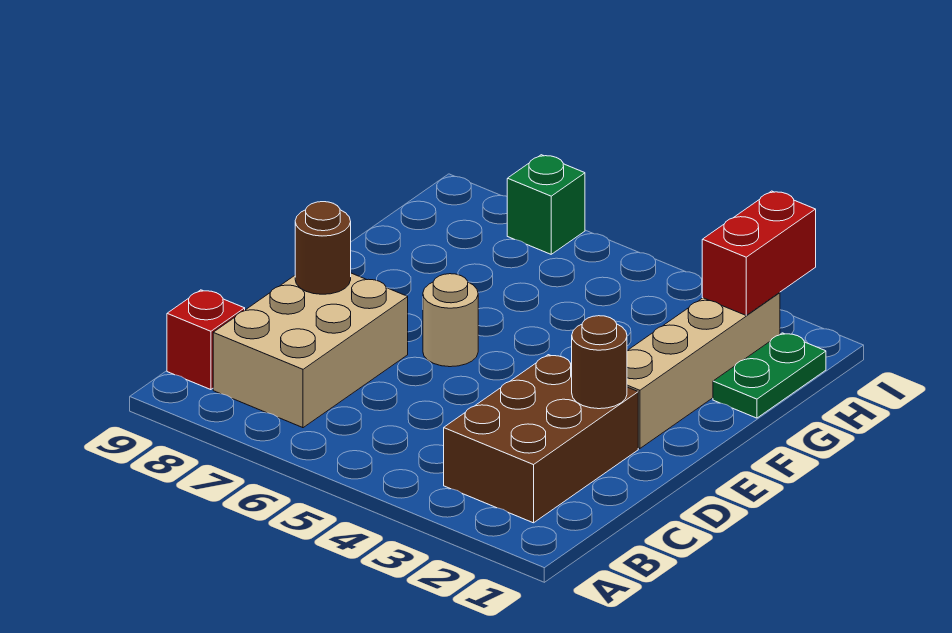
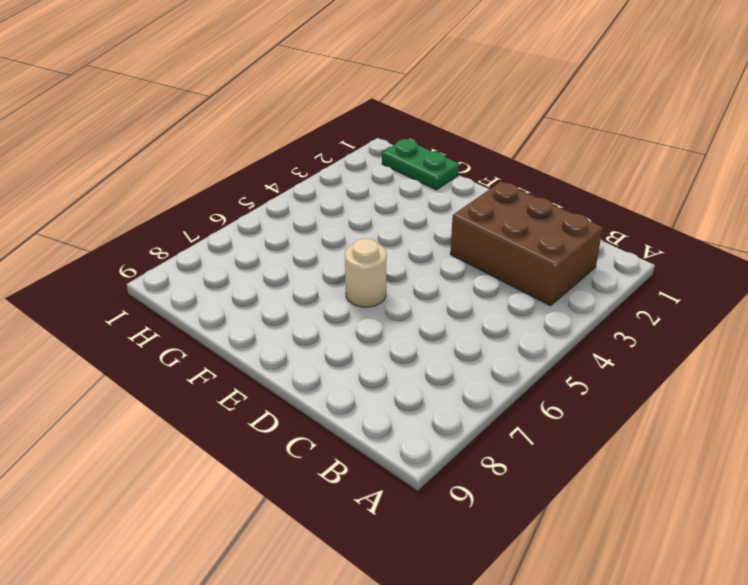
none -> tan 2x3 brick [213,273,408,428]
none -> red 1x1 brick [167,290,245,390]

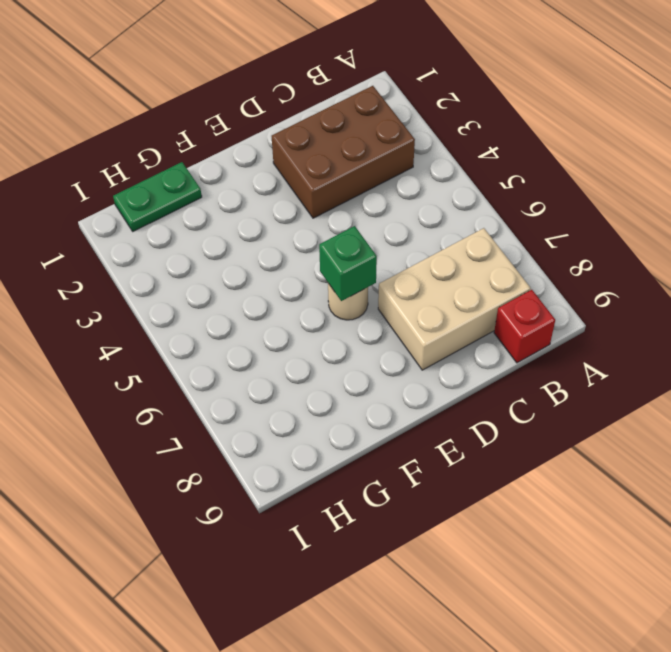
green 1x1 brick [319,226,377,301] -> green 1x1 brick moved to [507,155,585,254]
none -> tan 1x4 brick [627,292,780,449]
none -> brown 1x1 round brick [572,316,627,409]

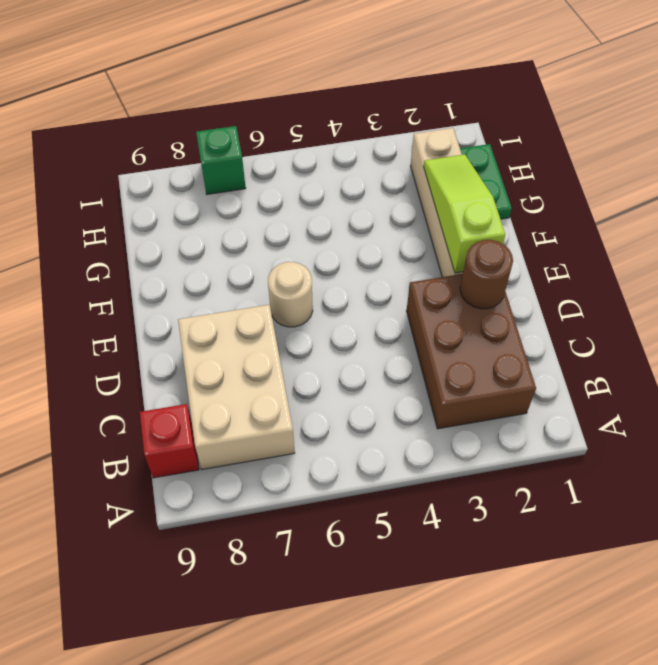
lime 1x3 slope [424,154,505,273] -> none
none -> brown 1x1 round brick [295,202,351,294]
none -> red 1x2 brick [702,191,816,315]

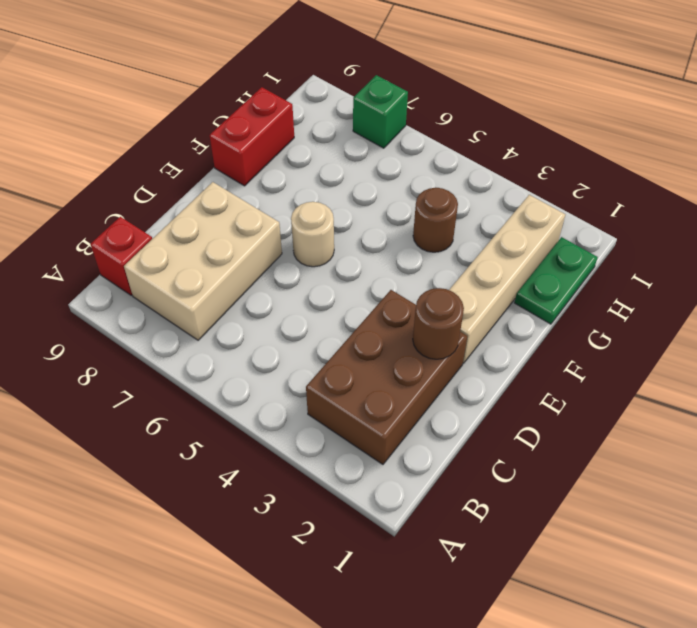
red 1x2 brick [210,87,294,186] -> red 1x2 brick moved to [702,191,816,315]
brown 1x1 round brick [413,188,458,252] -> brown 1x1 round brick moved to [295,202,351,294]

